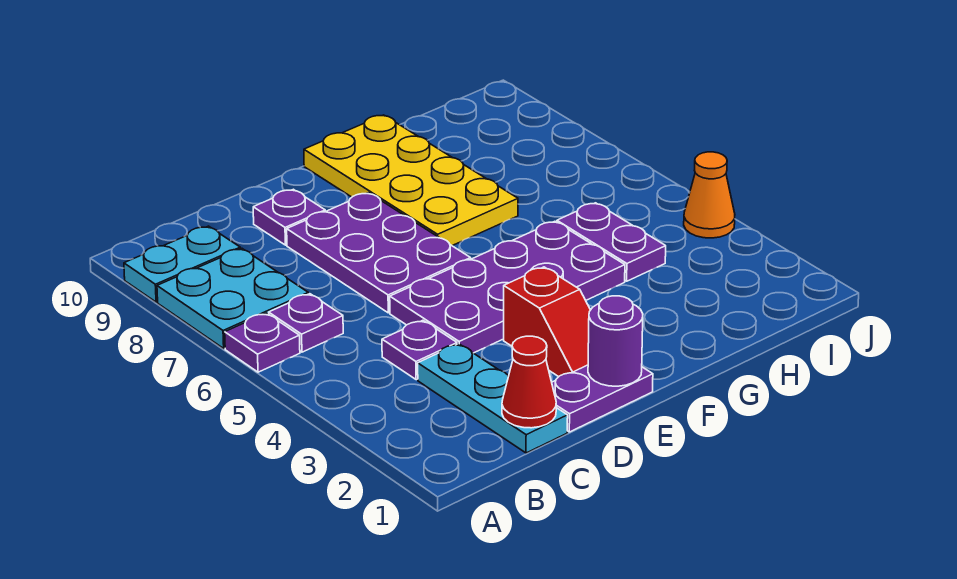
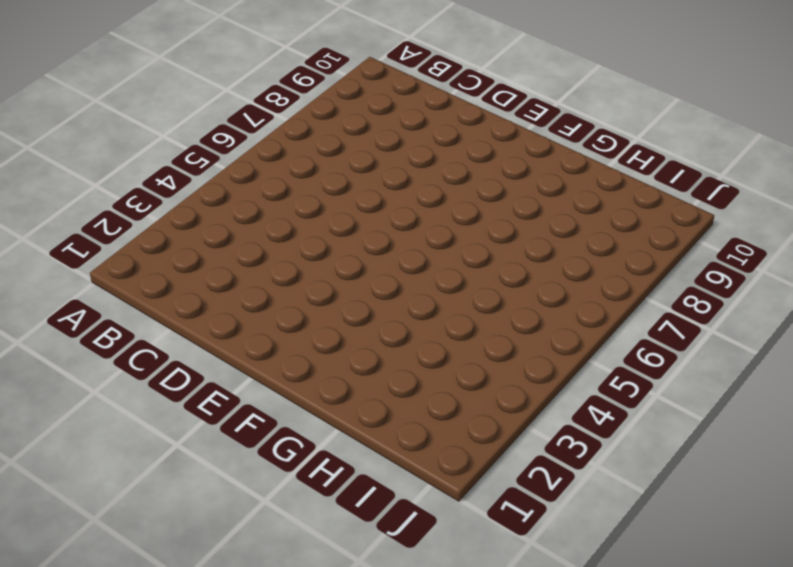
none -> purple 1x1 plate [225,313,300,372]
none -> cyan 2x2 plate [157,248,308,348]
none -> cyan 1x2 plate [124,226,240,302]

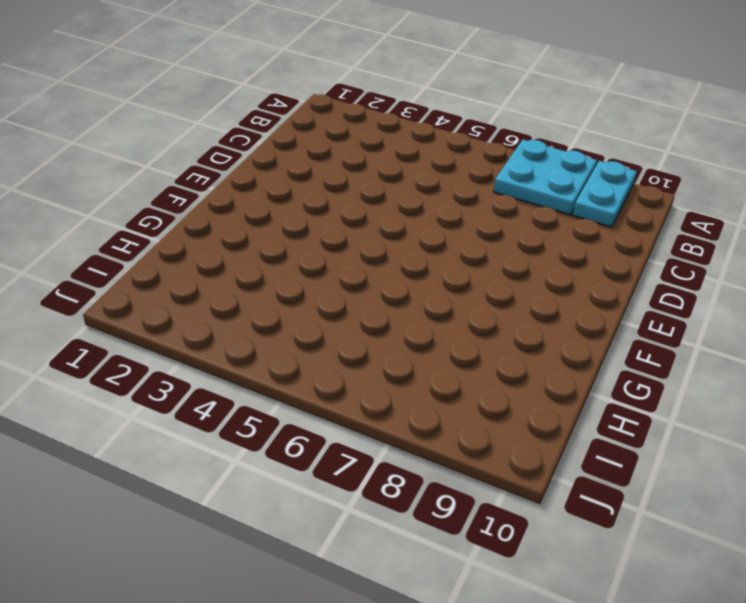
none -> purple 1x1 plate [225,313,300,372]
none -> purple 1x1 plate [269,294,343,352]
none -> cyan 1x3 plate [418,344,568,453]

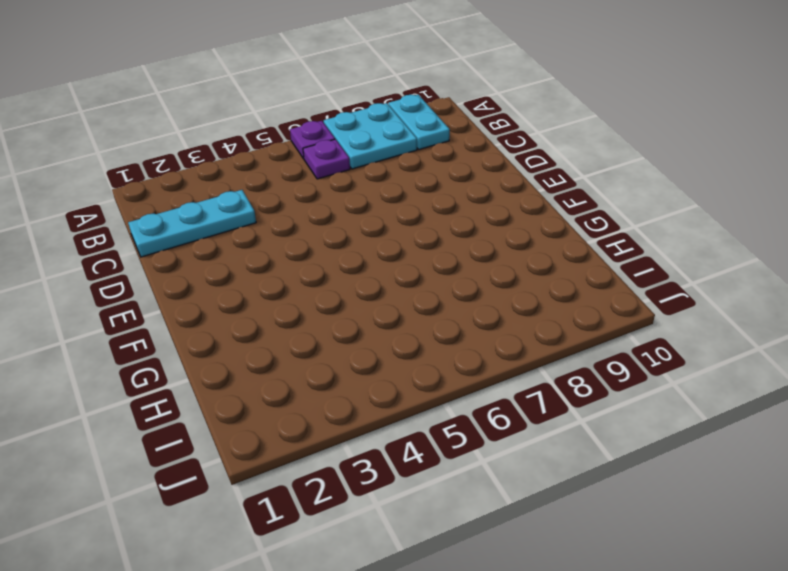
none -> purple 1x1 plate [382,320,457,380]
none -> purple 1x2 plate [552,365,653,432]
none -> purple 2x4 plate [390,221,625,353]

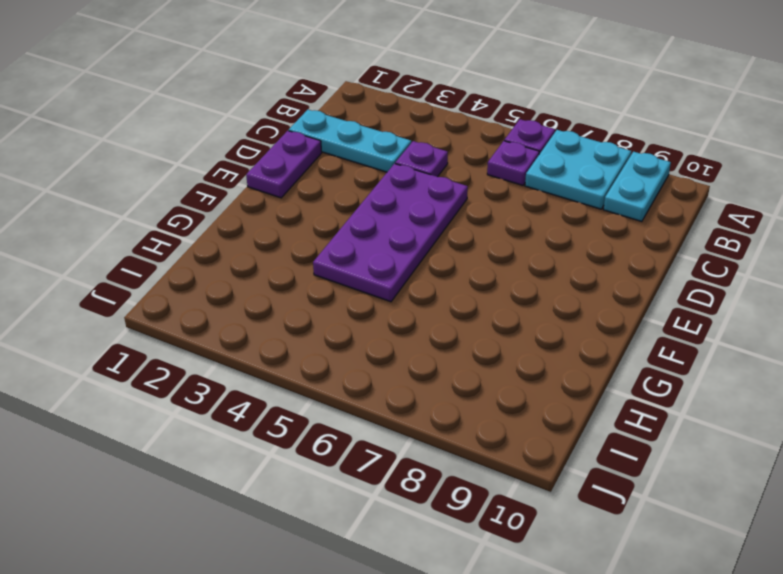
none -> purple 2x3 plate [287,193,471,313]
none -> purple 1x1 plate [253,189,325,245]
none -> red 1x2 slope [504,267,590,377]

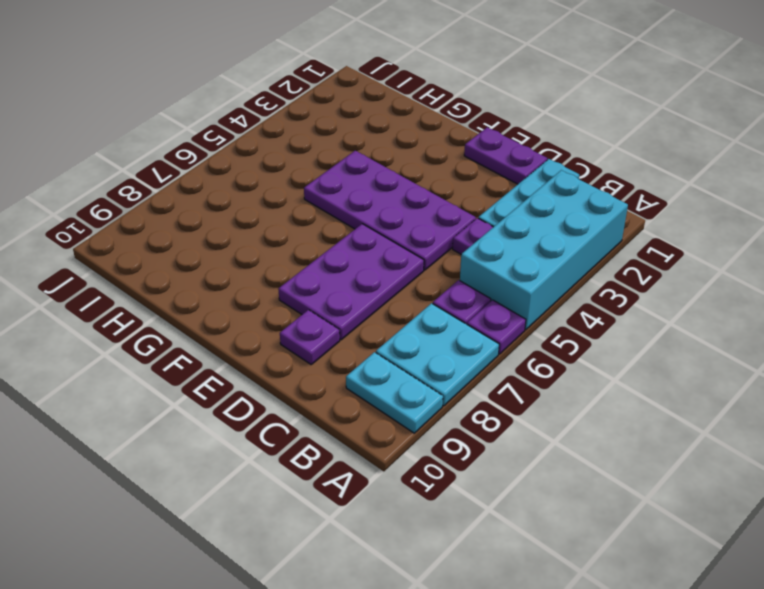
cyan 2x4 brick [460,170,628,330] -> none
none -> red 1x2 slope [504,267,590,377]
none -> yellow 2x4 plate [304,115,518,246]
none -> purple 1x2 plate [557,203,666,281]

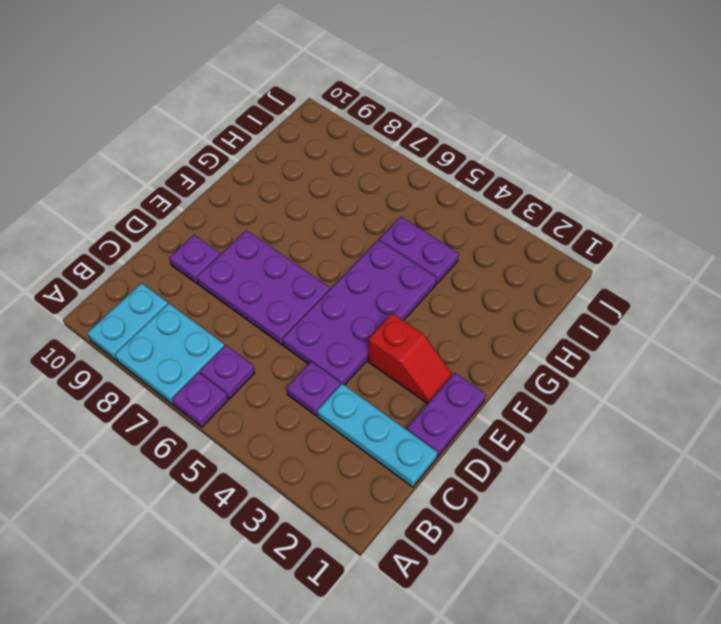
none -> yellow 2x4 plate [304,115,518,246]
none -> orange 1x1 cone [684,152,735,238]
none -> red 1x1 cone [502,336,556,428]

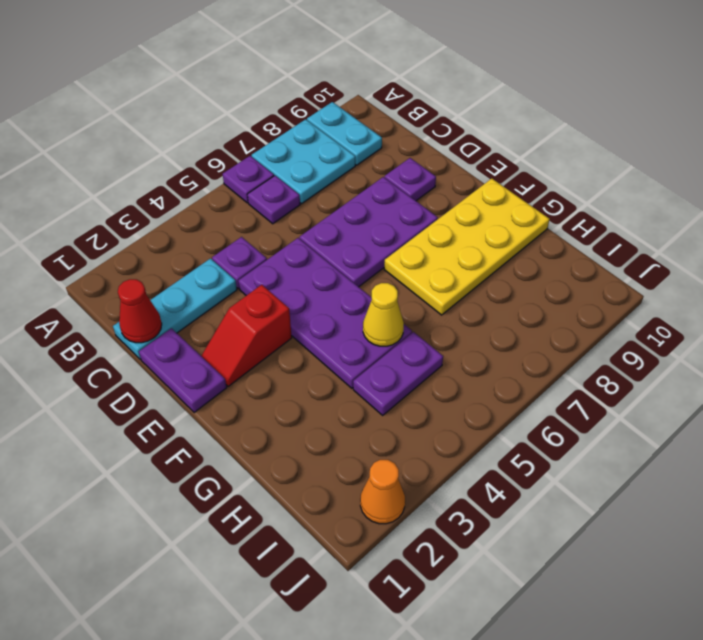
yellow 1x1 cone [363,283,404,346] -> none
orange 1x1 cone [360,460,405,524] -> orange 1x1 cone moved to [684,152,735,238]
none -> purple 1x1 round brick [588,296,643,386]

